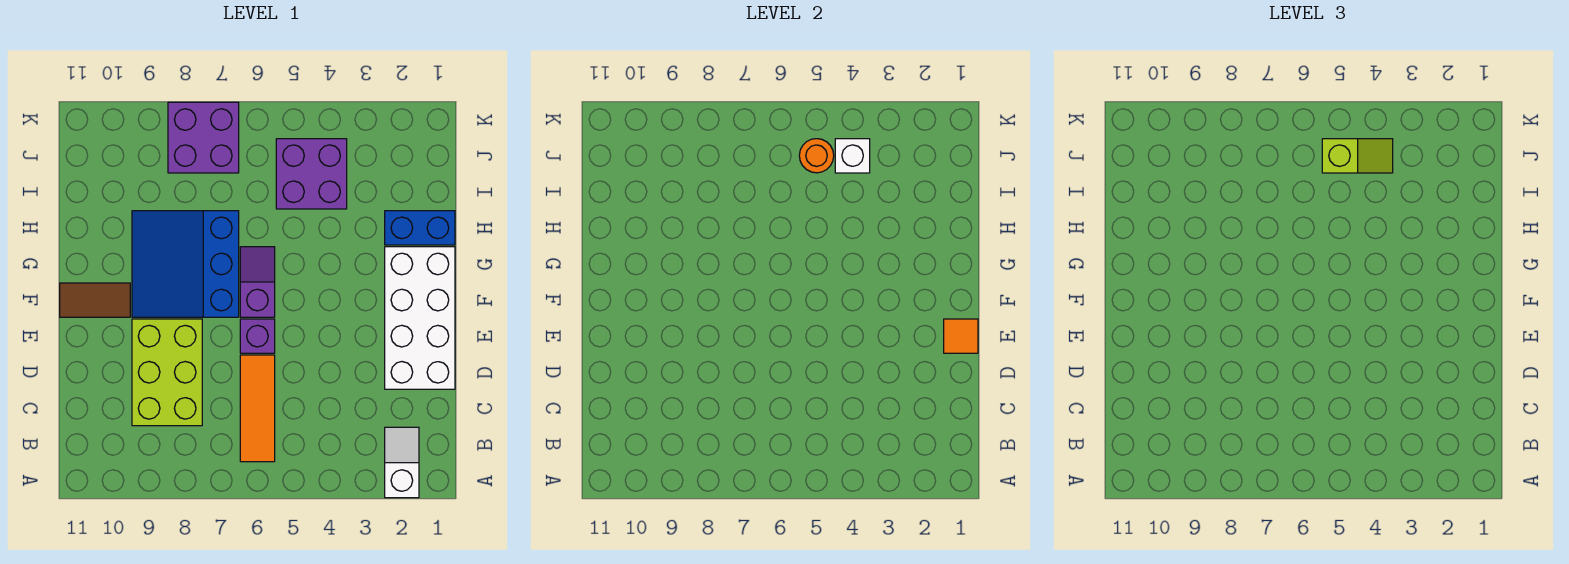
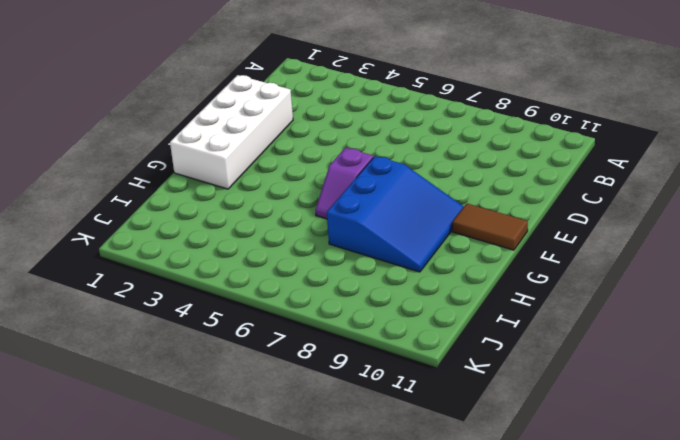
none -> white 1x2 slope [385,427,419,498]
none -> orange 1x3 tile [240,355,275,462]
none -> lime 2x3 brick [132,319,202,426]

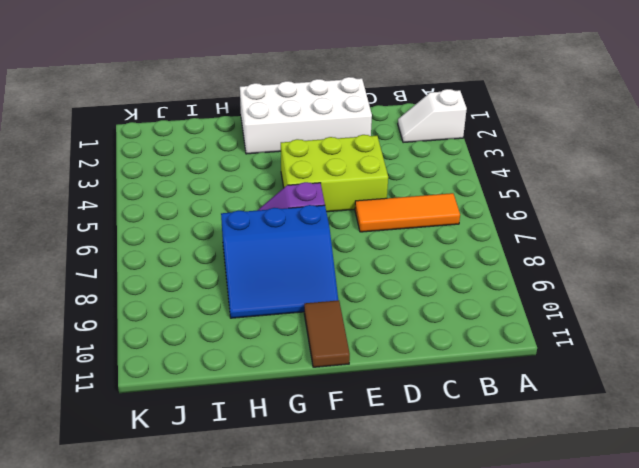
lime 2x3 brick [281,135,388,212] -> lime 2x3 brick moved to [132,319,202,426]
none -> purple 1x1 brick [240,319,275,353]
none -> blue 1x2 brick [385,211,455,245]
none -> purple 2x2 brick [276,139,347,209]

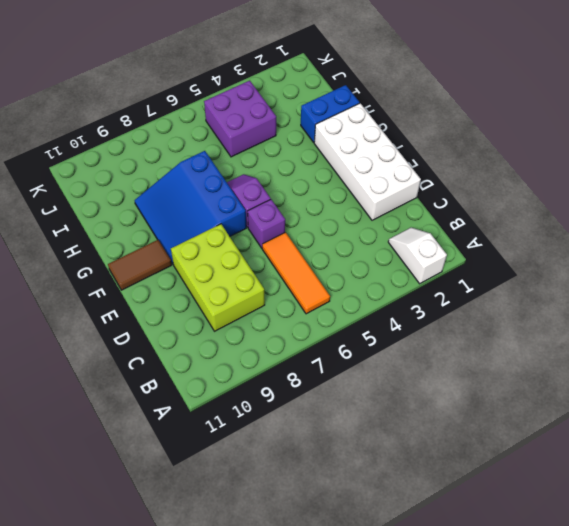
none -> purple 2x2 brick [168,102,239,173]
none -> orange 1x1 tile [944,319,978,353]
none -> white 1x1 brick [835,139,870,173]

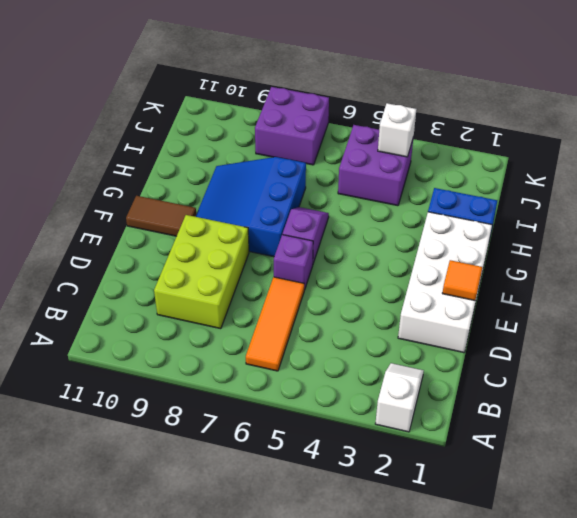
none -> orange 1x1 round brick [799,139,834,173]
none -> lime 1x2 slope [1322,139,1393,173]

